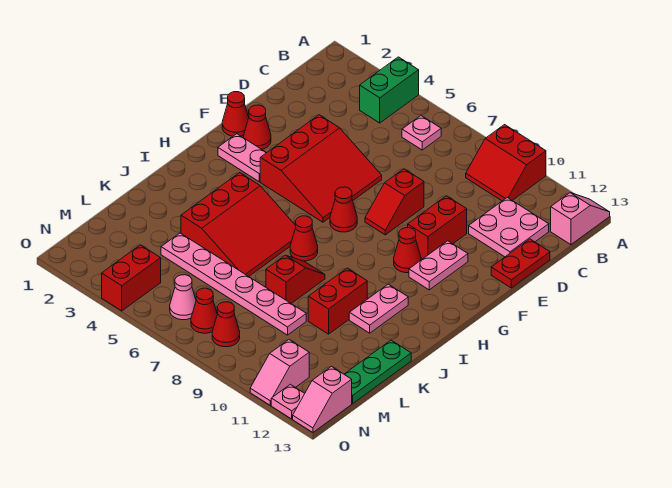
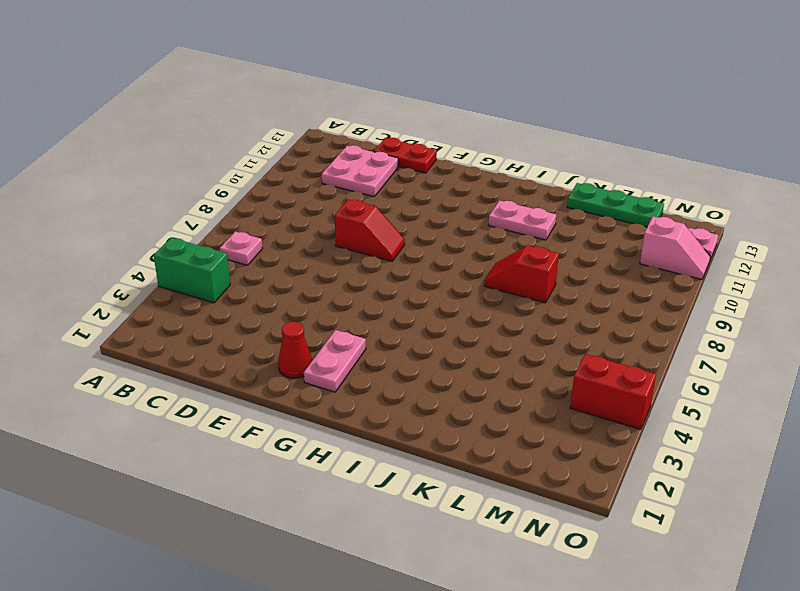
none -> red 2x2 slope [466,125,546,201]
none -> pink 1x2 slope [551,193,610,245]
none -> red 3x3 slope [260,115,382,222]

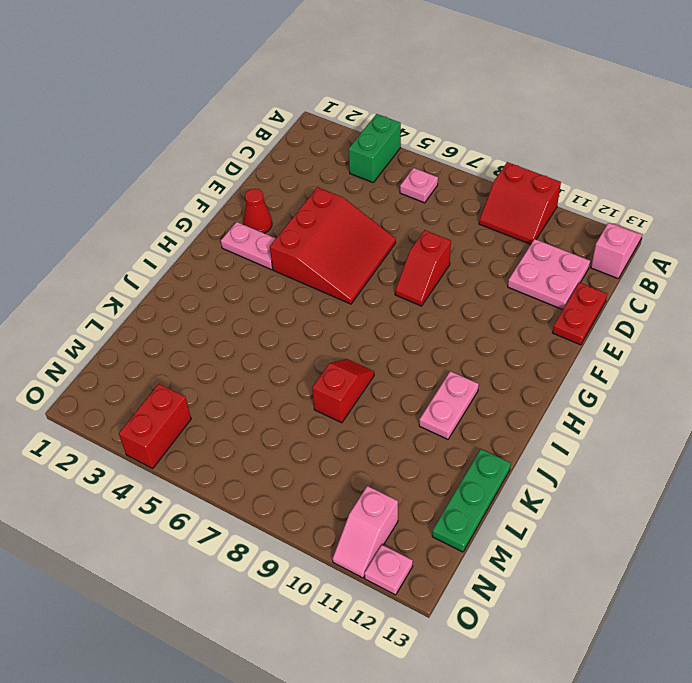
none -> red 1x2 brick [408,196,467,259]
none -> red 1x1 cone [222,92,249,136]
none -> pink 1x2 plate [409,241,468,290]

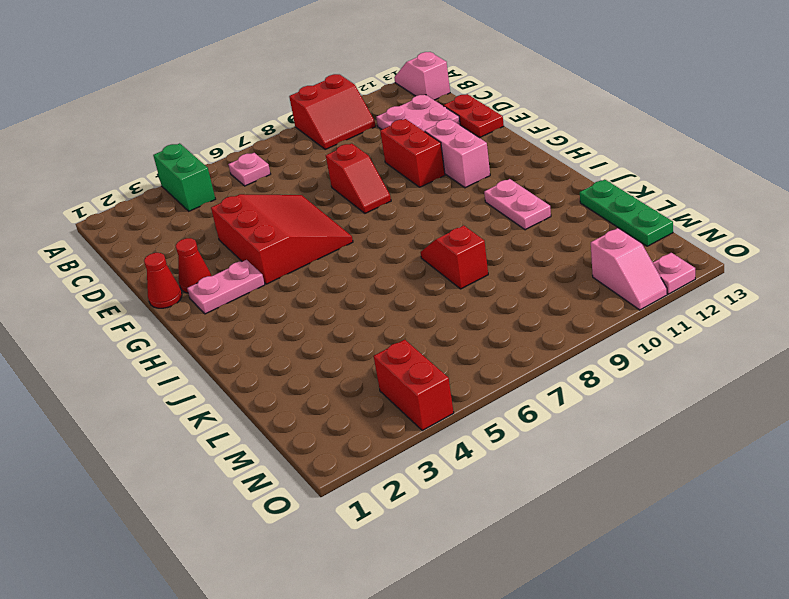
pink 1x2 brick [425,119,490,188] -> pink 1x2 plate [409,241,468,290]
none -> red 1x1 cone [330,187,357,232]
none -> red 1x1 cone [394,228,421,273]
none -> red 3x3 slope [181,173,296,276]

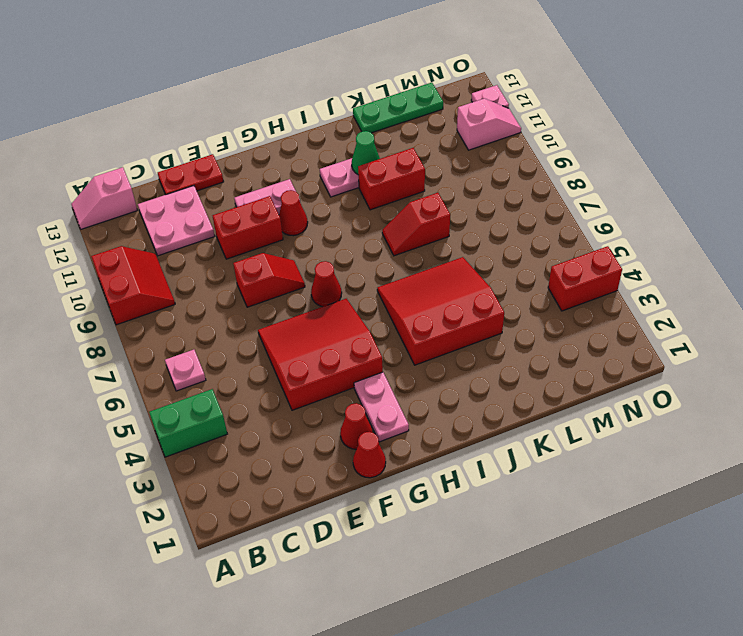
green 1x1 cone [352,131,380,174] -> none
none -> red 1x1 cone [290,216,318,261]
none -> pink 1x6 plate [161,233,306,335]
none -> pink 1x1 cone [170,275,196,320]

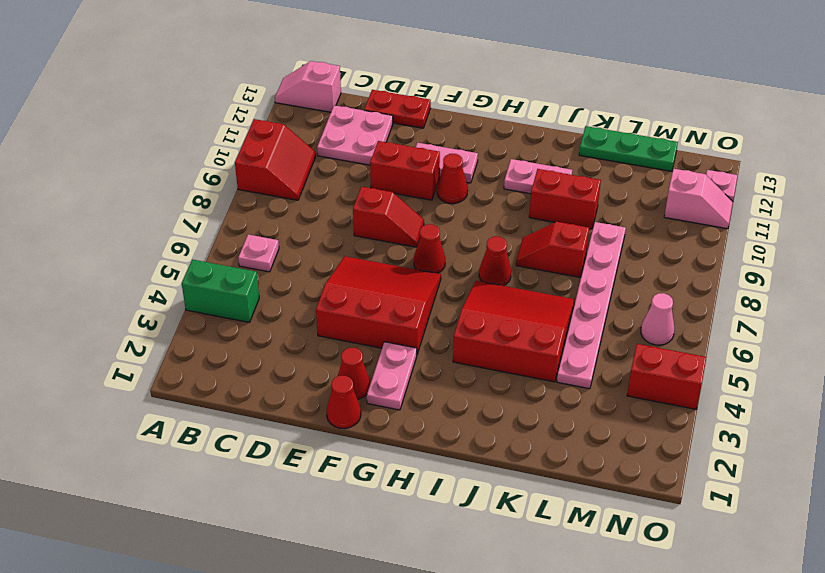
none -> red 1x1 cone [191,288,217,333]
none -> red 1x1 cone [212,302,240,347]
none -> pink 1x2 slope [293,367,352,432]

